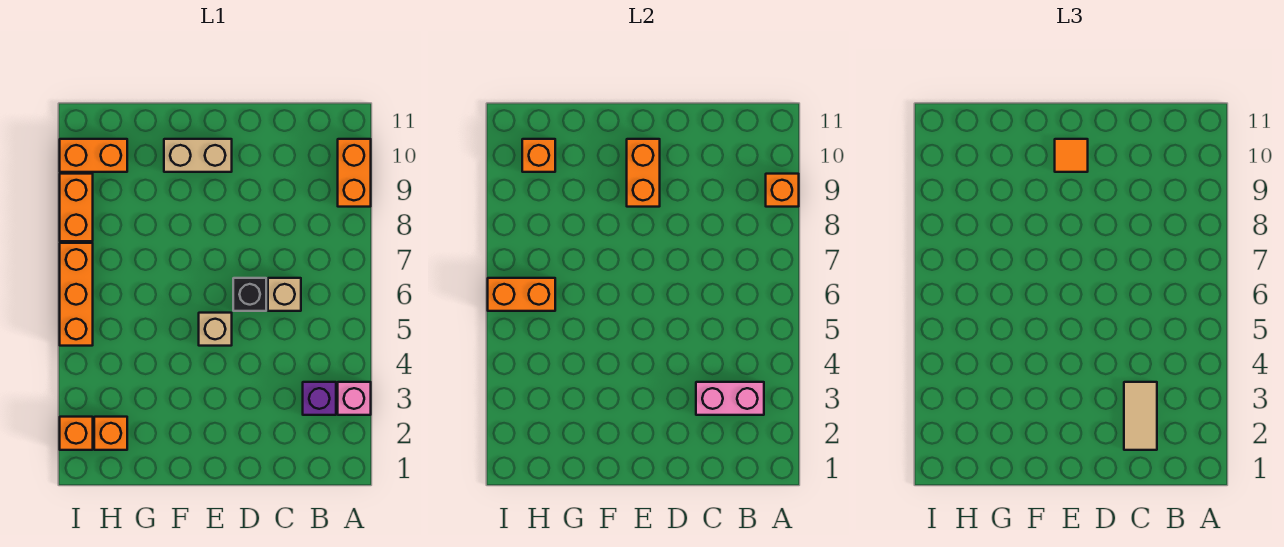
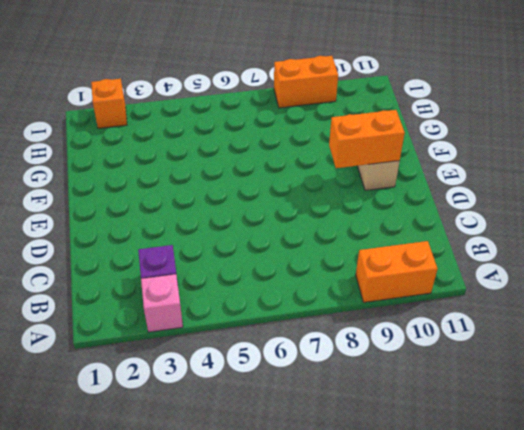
none -> tan 1x1 brick [268,278,301,311]
none -> black 1x1 brick [233,278,266,311]
none -> tan 1x1 brick [199,313,232,346]

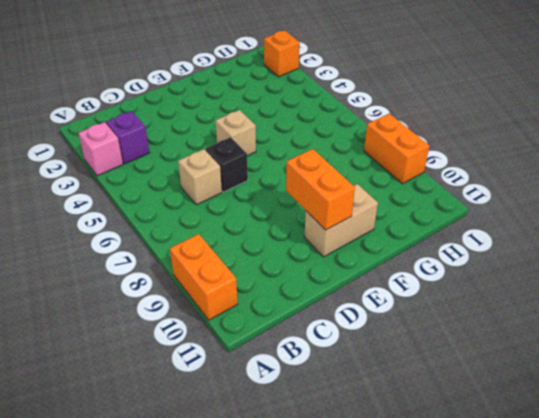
none -> orange 1x1 brick [94,417,127,450]
none -> orange 1x2 brick [60,139,127,172]
none -> orange 1x3 brick [60,243,93,346]

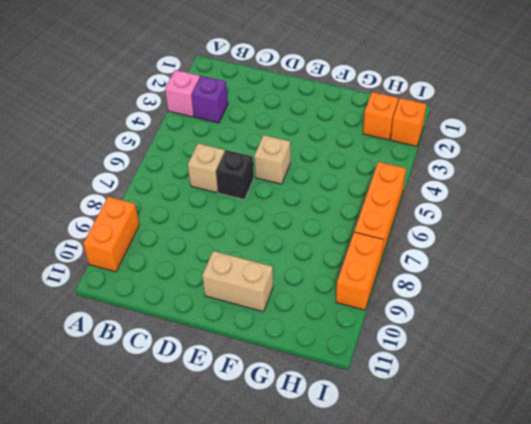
none -> orange 1x2 brick [60,139,127,172]
none -> orange 1x1 brick [766,174,799,207]
none -> pink 1x2 brick [696,382,764,415]

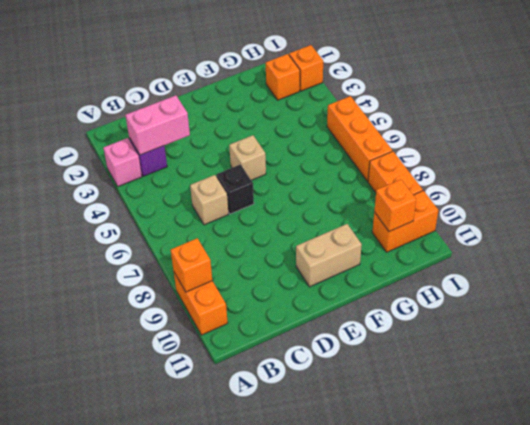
none -> orange 1x2 brick [627,139,660,207]
none -> orange 1x2 brick [488,278,555,311]
none -> tan 1x2 tile [1124,382,1157,450]

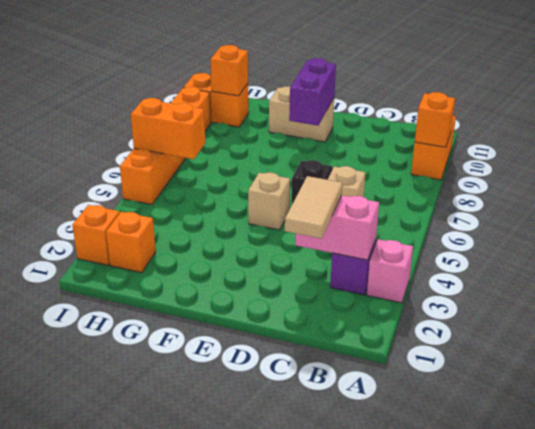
purple 1x2 brick [289,58,336,126] -> orange 1x2 brick [627,139,660,207]
none -> orange 1x1 tile [1055,139,1088,172]

